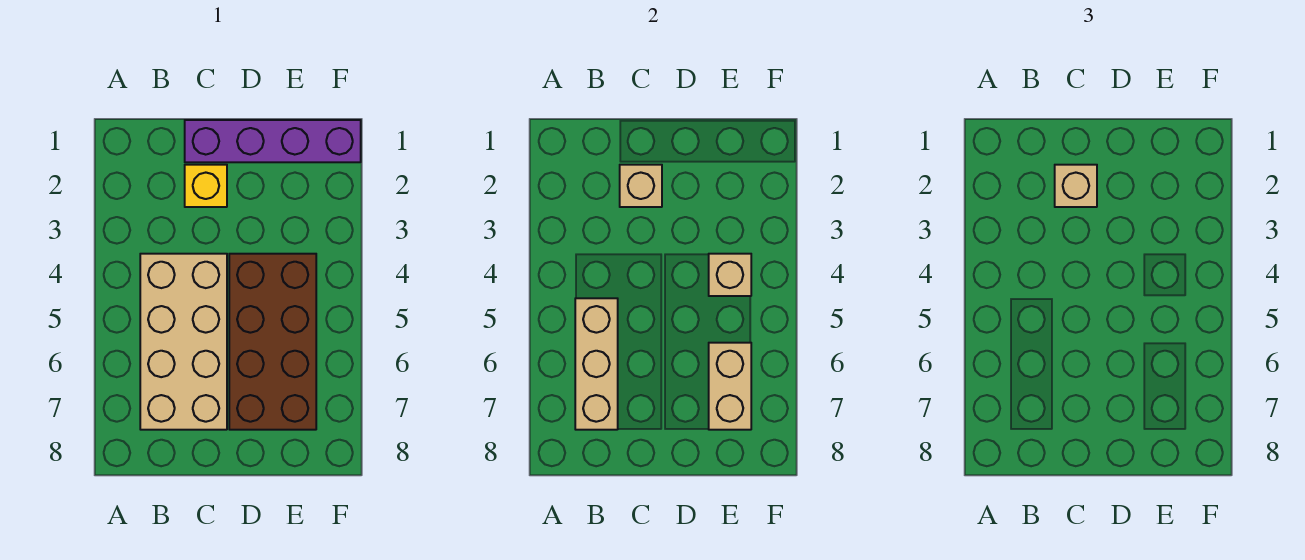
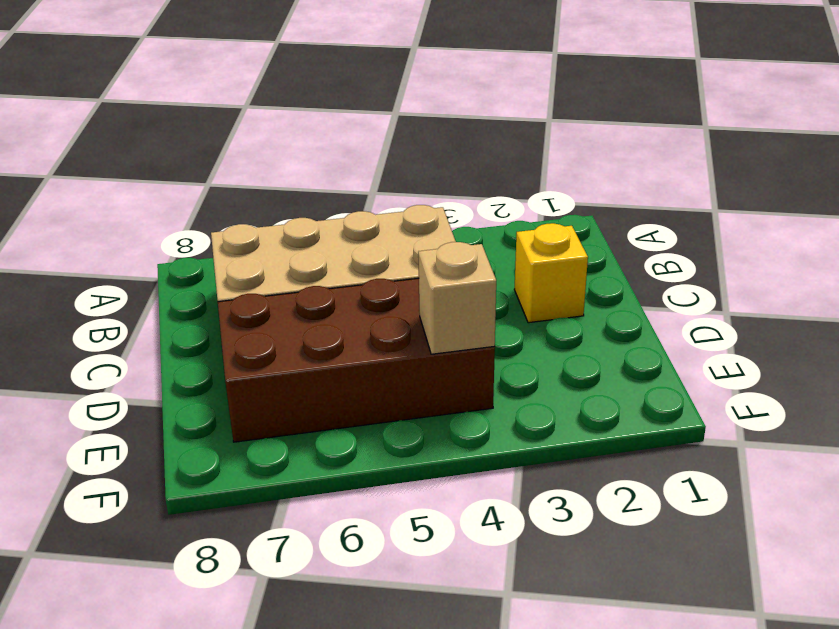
none -> purple 1x4 brick [185,120,361,162]
none -> tan 1x3 brick [575,298,618,430]

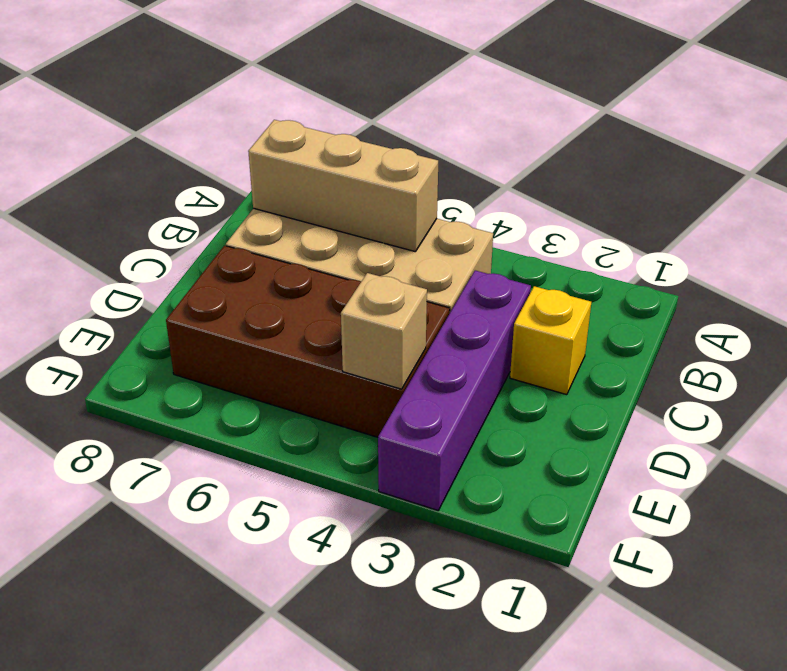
purple 1x4 brick [378,270,531,510] -> purple 1x4 brick moved to [185,120,361,162]
none -> tan 1x1 brick [620,165,662,207]
none -> tan 1x2 brick [709,343,751,430]

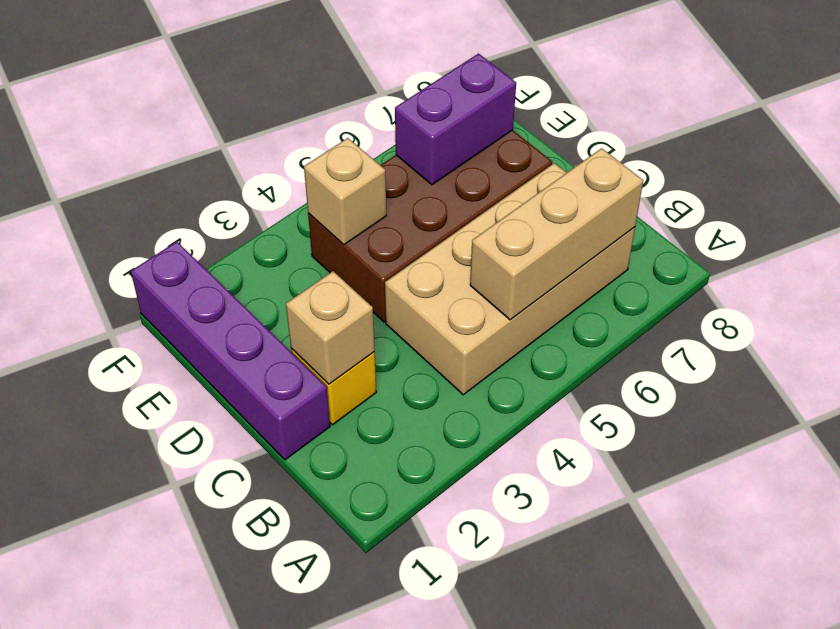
purple 1x2 brick [395,54,516,185] -> tan 1x2 brick [709,343,751,430]
none -> tan 1x1 brick [1055,165,1097,207]

